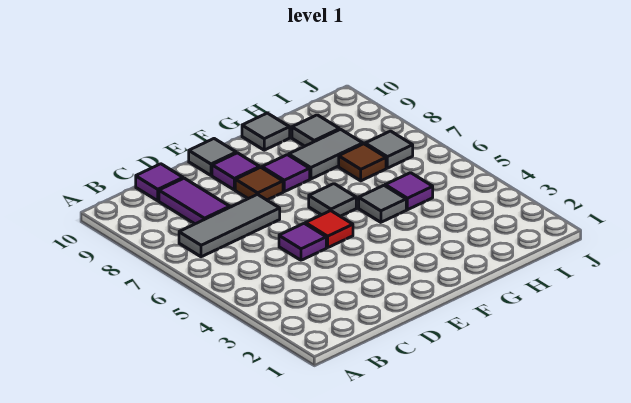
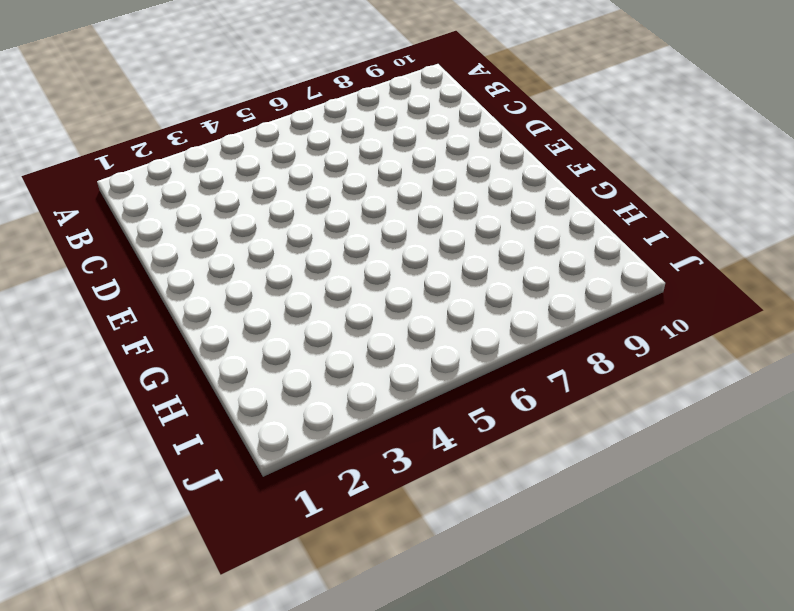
none -> grey 1x3 tile [179,194,280,257]
none -> purple 1x2 tile [159,178,230,224]
none -> purple 1x1 tile [136,164,183,201]

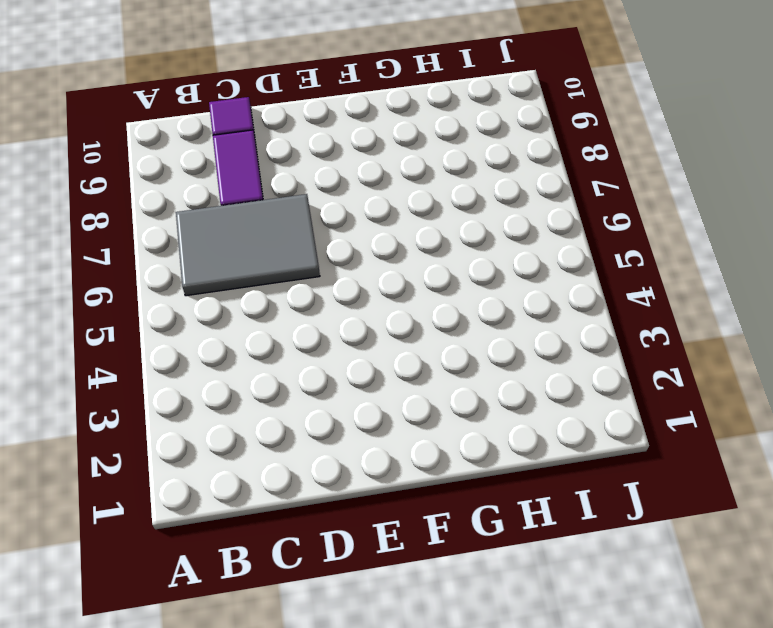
grey 2x3 tile [176,194,320,296] -> grey 1x3 tile [179,194,280,257]
none -> purple 1x1 tile [279,223,326,260]
none -> red 1x1 tile [305,211,353,248]
none -> brown 1x1 tile [235,167,283,200]

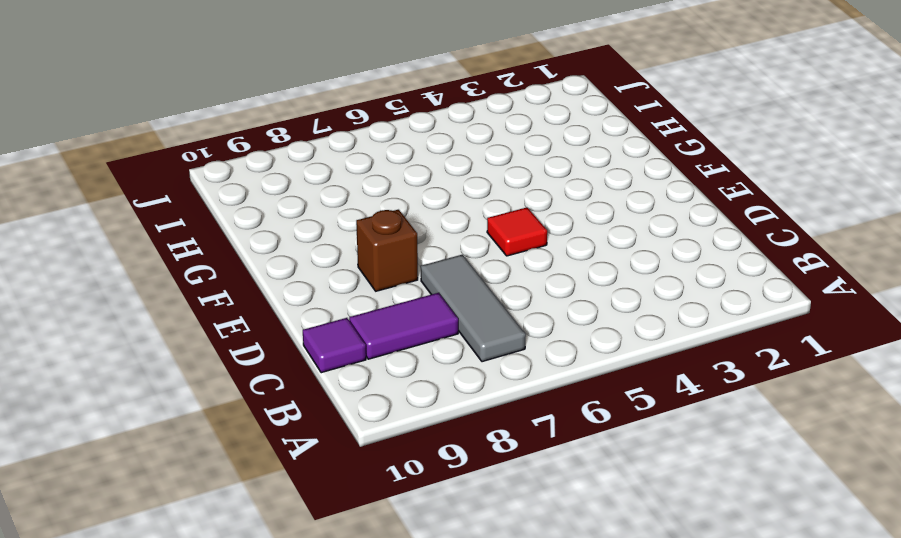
brown 1x1 brick [356,210,418,291] -> brown 1x1 tile [235,167,283,200]
none -> purple 1x1 tile [279,223,326,260]
none -> purple 1x1 tile [212,153,260,190]
none -> grey 1x1 tile [189,139,236,175]

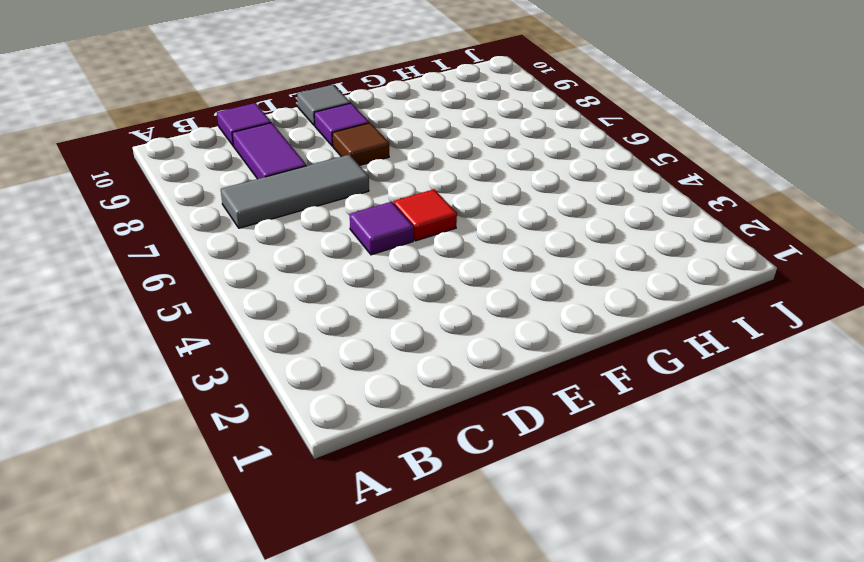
none -> grey 1x1 tile [309,184,356,216]
none -> purple 1x1 tile [262,155,310,192]
none -> grey 1x1 tile [359,185,406,222]

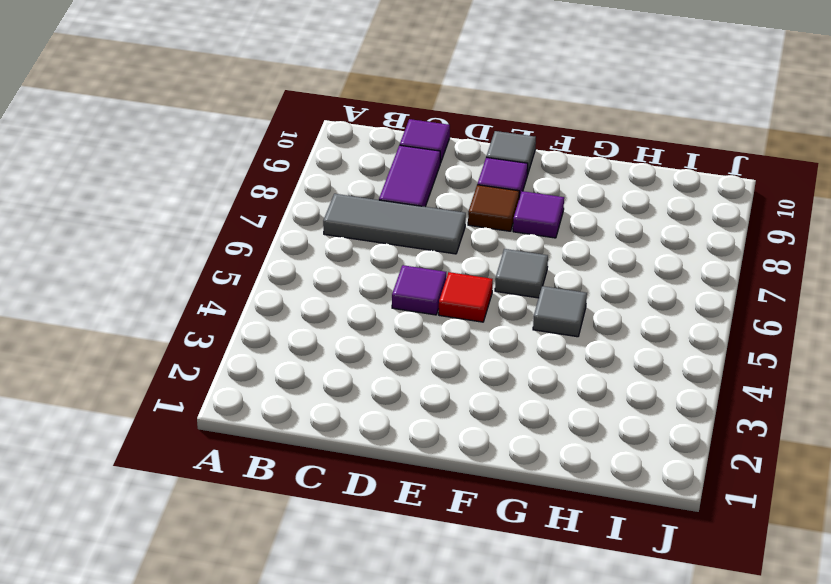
none -> grey 1x2 tile [289,129,363,179]
none -> grey 1x1 tile [242,113,290,150]
none -> purple 1x1 tile [385,173,433,210]

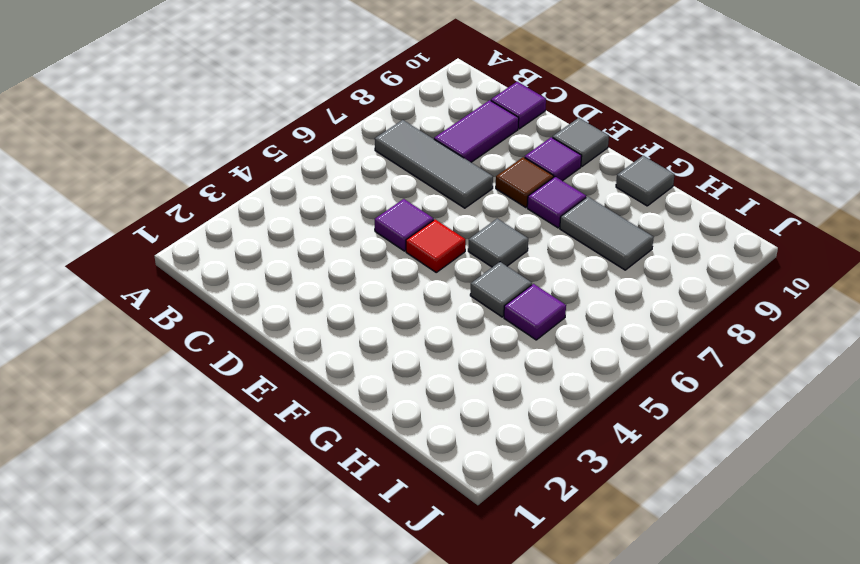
none -> brown 1x1 tile [339,144,386,181]
none -> grey 1x1 tile [292,115,339,146]
none -> grey 1x1 tile [365,131,413,168]

